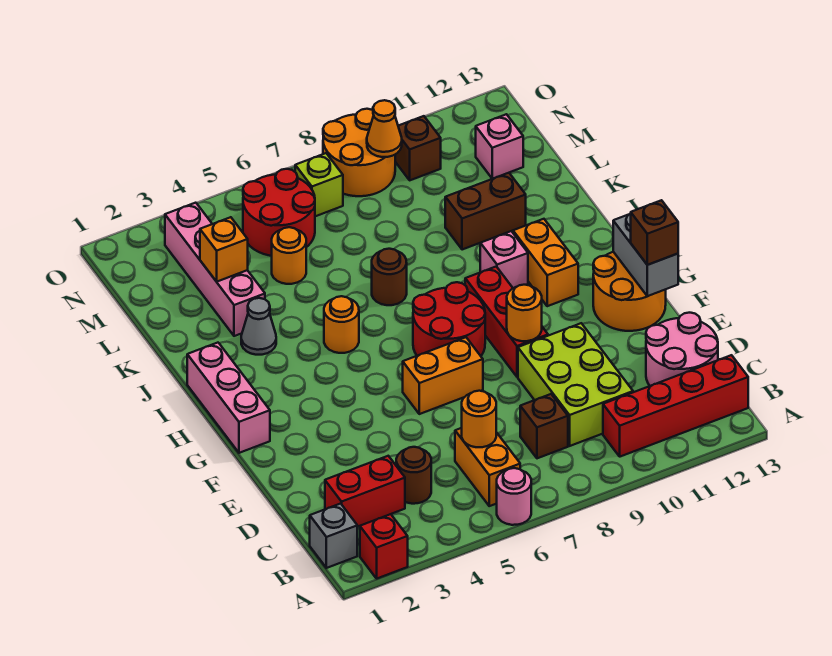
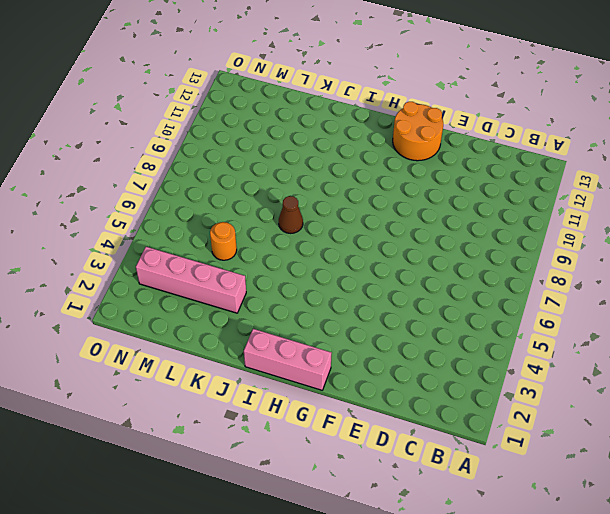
brown 1x1 cone [279,196,303,233] -> brown 1x1 round brick [372,249,407,305]
none -> red 1x1 brick [360,514,408,578]
none -> pink 1x1 round brick [497,468,531,525]
none -> grey 1x1 brick [310,504,357,568]
none -> orange 1x2 brick [455,428,520,506]

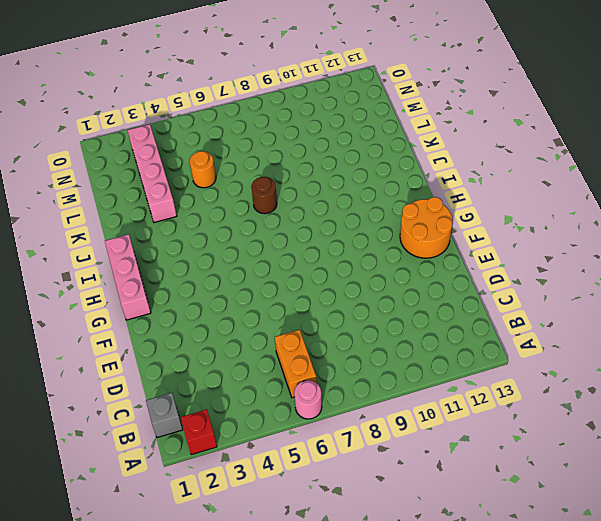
none -> red 1x4 brick [603,355,748,457]
none -> red 1x2 brick [325,456,405,527]
none -> brown 1x1 round brick [396,447,431,504]
none -> brown 1x1 brick [520,394,568,458]

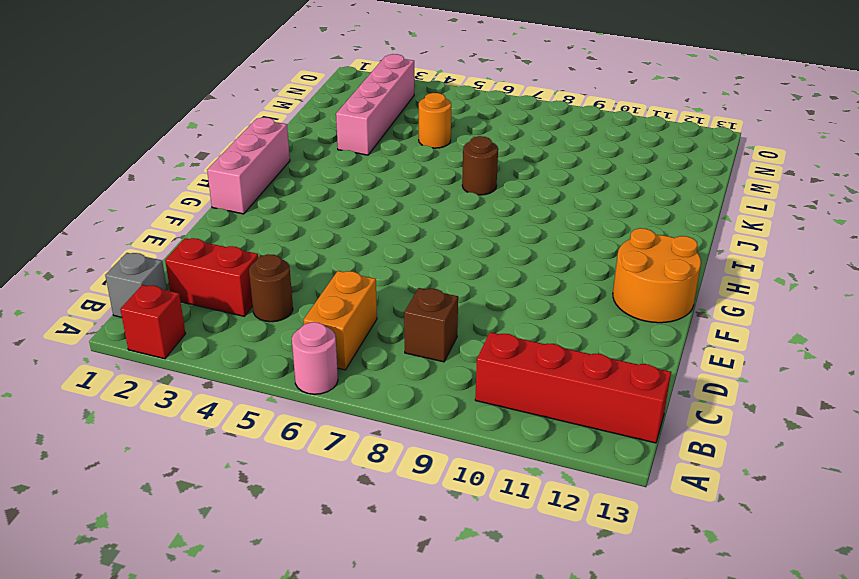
none -> lime 2x3 brick [518,323,633,446]
none -> pink 2x2 round brick [646,313,718,386]
none -> orange 1x2 brick [403,337,483,414]
none -> red 1x3 brick [465,267,548,377]

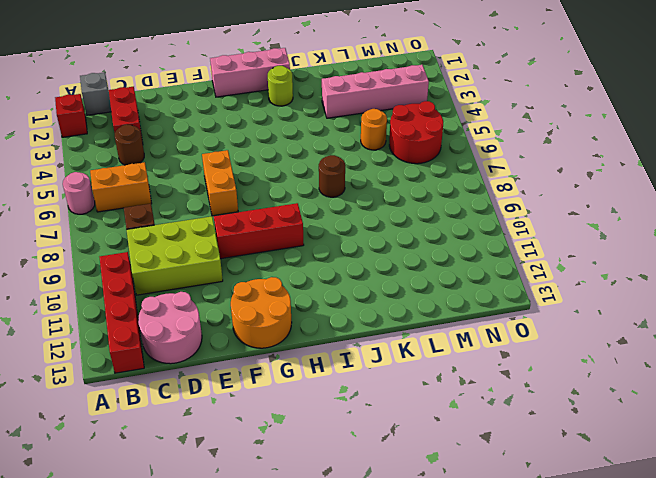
lime 1x1 round brick [268,66,293,106] -> none
none -> red 2x2 round brick [413,282,485,356]
none -> orange 1x2 brick [513,219,578,306]
none -> orange 1x1 round brick [324,296,359,353]
none -> pink 1x1 brick [480,231,528,288]

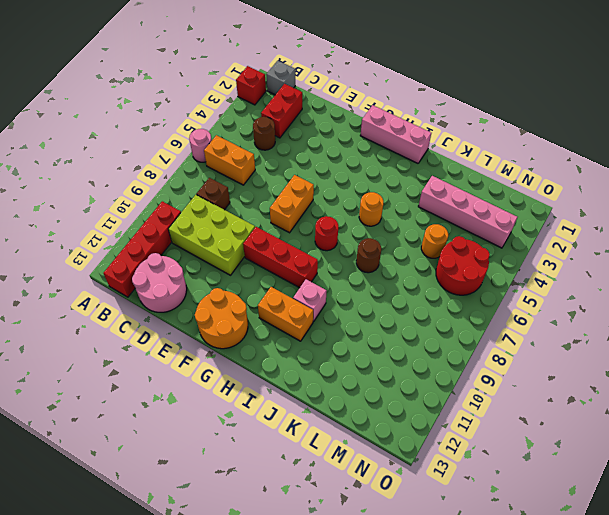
red 1x1 round brick [315,216,339,251] -> red 2x2 round brick [413,282,485,356]
none -> grey 1x1 cone [241,298,276,355]
none -> brown 1x2 brick [445,173,526,250]
none -> pink 1x1 brick [476,114,523,179]
none -> lime 1x1 brick [295,153,343,216]

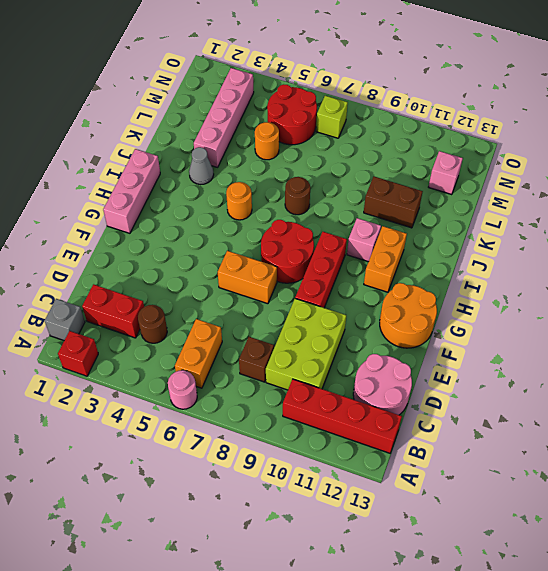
none -> orange 2x2 round brick [323,109,395,196]
none -> brown 1x1 brick [395,116,441,180]
none -> orange 1x1 round brick [462,391,496,447]
none -> orange 1x1 round brick [507,285,542,341]

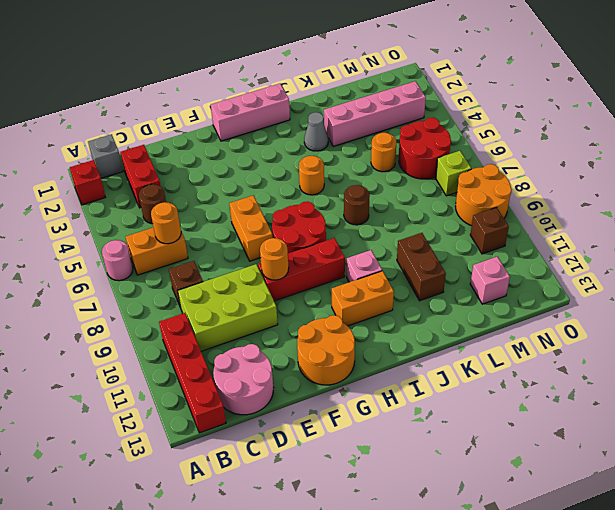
none -> grey 1x2 brick [613,214,678,296]
none -> orange 1x1 brick [200,217,248,282]
none -> orange 1x1 cone [367,100,402,157]
none -> brown 1x1 brick [631,200,678,265]

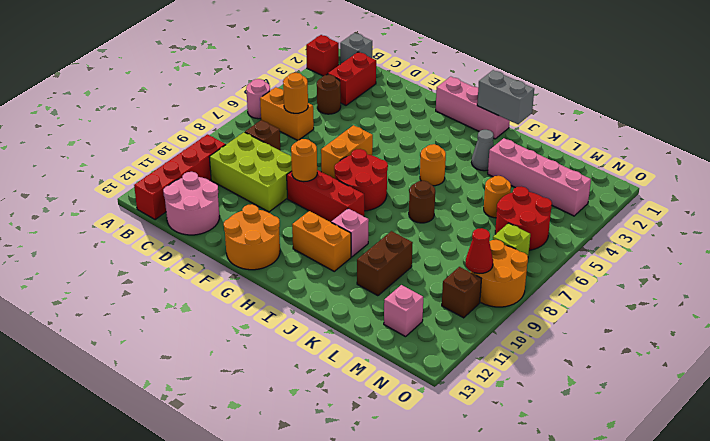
grey 1x2 brick [477,70,534,124] -> grey 1x2 brick moved to [613,214,678,296]
red 1x1 cone [466,228,493,274] -> orange 1x1 cone [367,100,402,157]
none -> orange 1x1 brick [200,217,248,282]
none -> brown 1x1 brick [631,200,678,265]

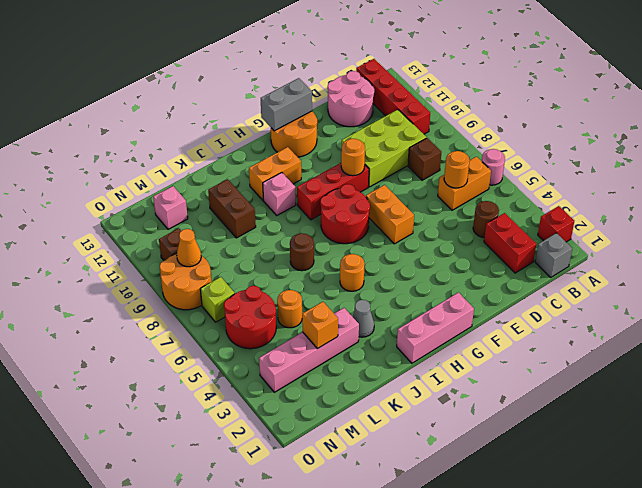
none -> brown 1x1 brick [631,200,678,265]

